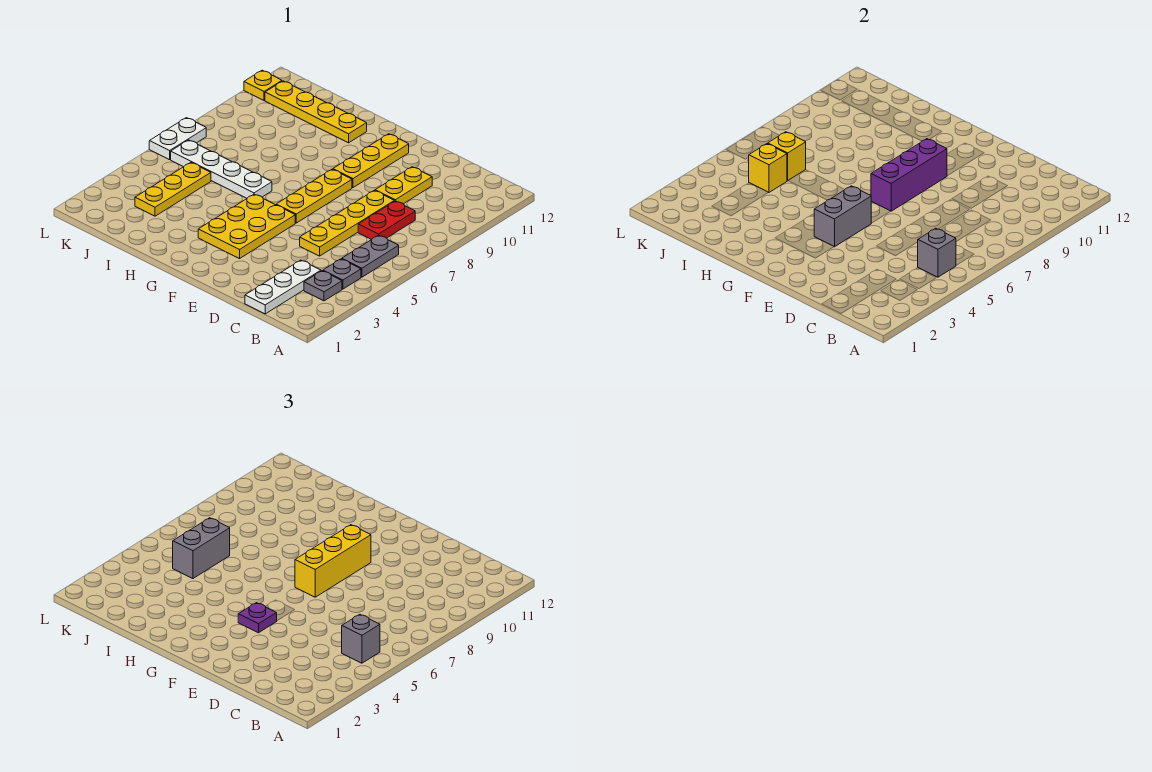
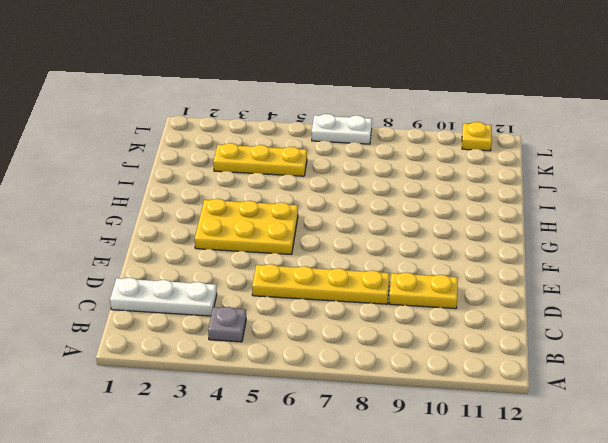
none -> grey 1x1 plate [304,271,342,301]
none -> grey 1x2 plate [342,235,399,277]
none -> red 1x2 plate [358,201,415,240]

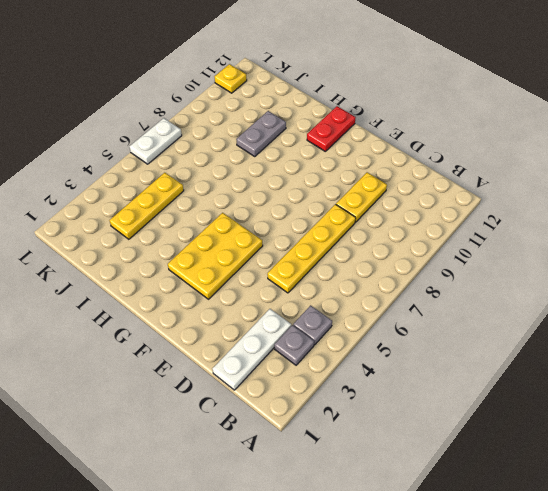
red 1x2 plate [307,106,356,151] -> red 1x2 plate moved to [358,201,415,240]
grey 1x2 plate [236,111,286,156] -> grey 1x2 plate moved to [342,235,399,277]
none -> yellow 1x3 plate [276,169,352,223]
none -> yellow 1x3 plate [333,134,409,188]
none -> white 1x4 plate [171,140,272,198]

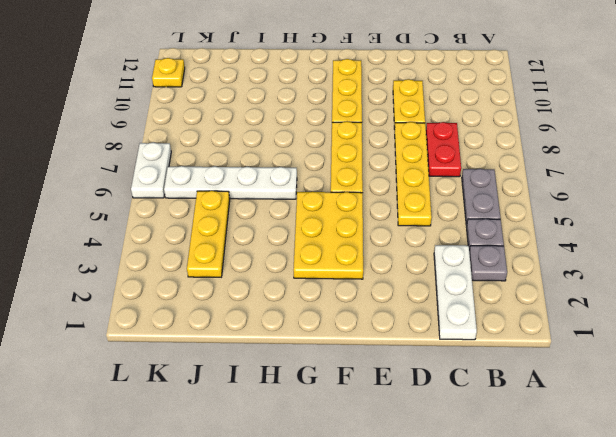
none -> yellow 1x4 plate [265,81,367,143]
none -> grey 1x1 brick [918,228,956,277]
none -> grey 1x2 brick [814,186,872,247]

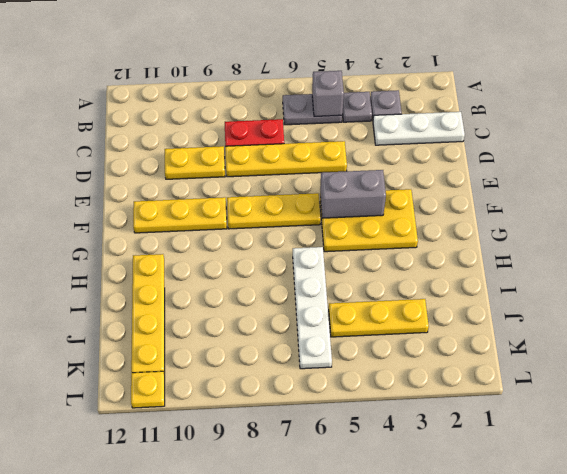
none -> white 1x2 plate [149,118,206,160]
none -> purple 1x3 brick [871,139,947,211]
none -> yellow 1x1 brick [748,144,787,193]

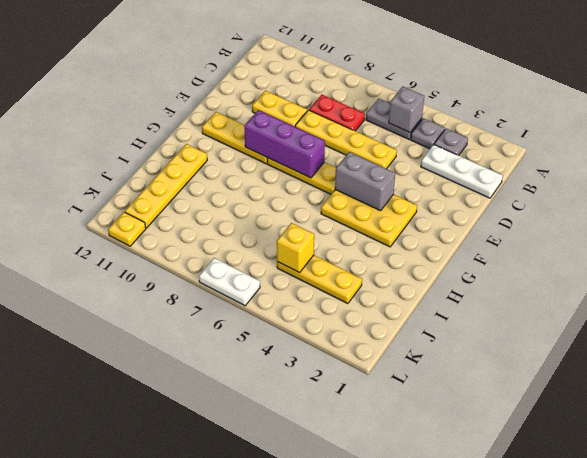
none -> white 1x4 plate [171,140,272,198]
none -> yellow 1x1 brick [768,132,806,181]
none -> grey 1x1 brick [342,614,380,663]

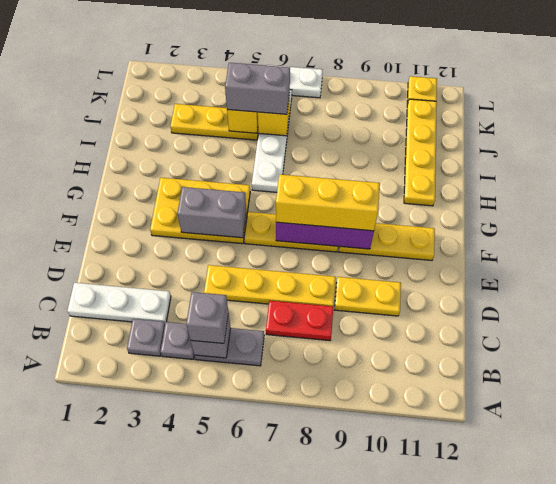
none -> purple 1x1 plate [238,603,277,633]

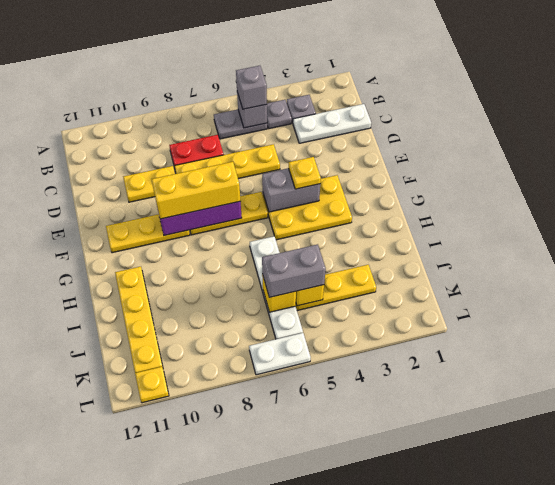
yellow 1x1 plate [289,157,321,189] -> purple 1x1 plate [238,603,277,633]

